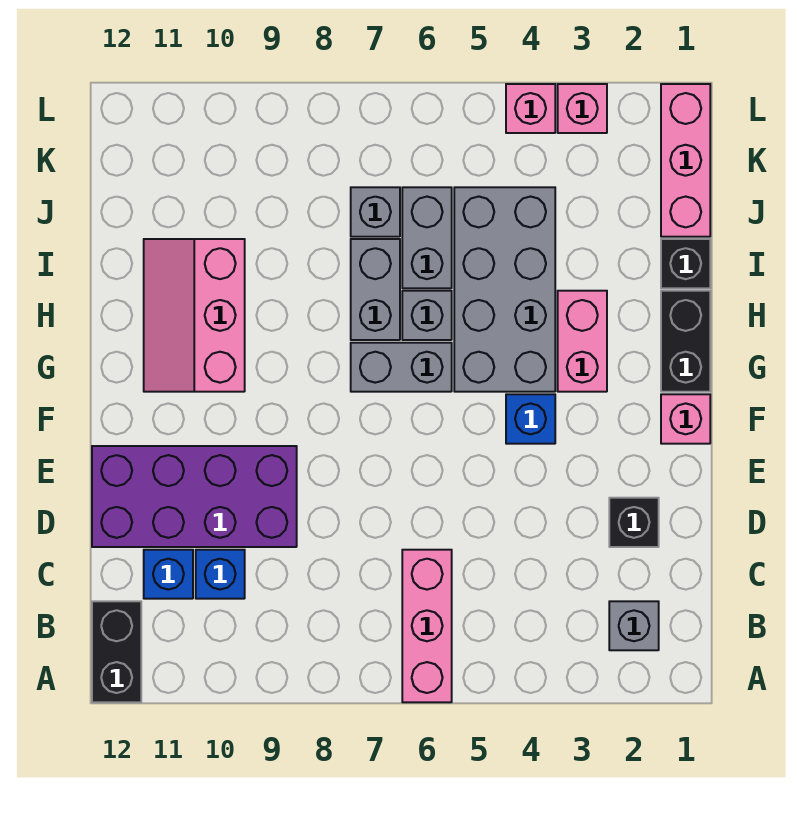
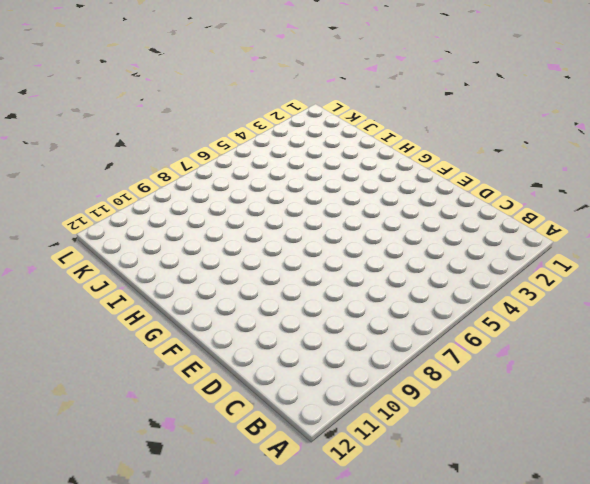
none -> pink 1x3 brick [402,550,452,702]
none -> black 1x2 brick [92,601,141,702]
none -> grey 1x1 brick [609,601,659,650]

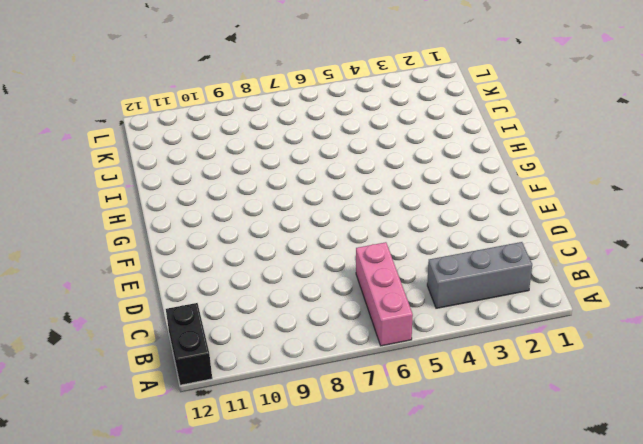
grey 1x3 brick [427,242,532,308] -> grey 1x1 brick [609,601,659,650]
none -> blue 1x1 brick [196,550,245,599]
none -> blue 1x1 brick [144,550,193,599]
none -> black 1x1 brick [609,498,659,547]

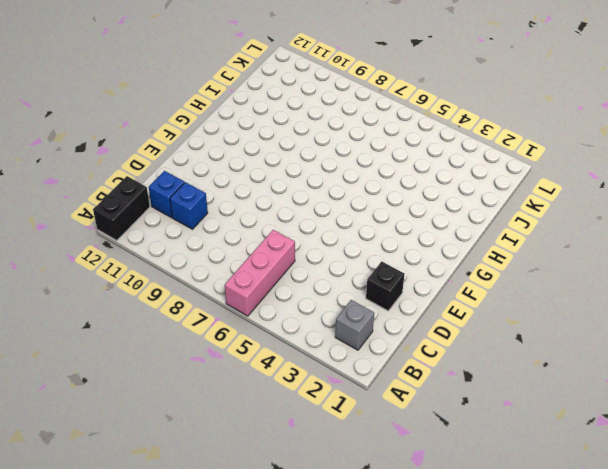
none -> purple 2x4 brick [92,446,297,547]
none -> pink 1x1 brick [661,394,710,444]
none -> blue 1x1 brick [506,394,555,444]

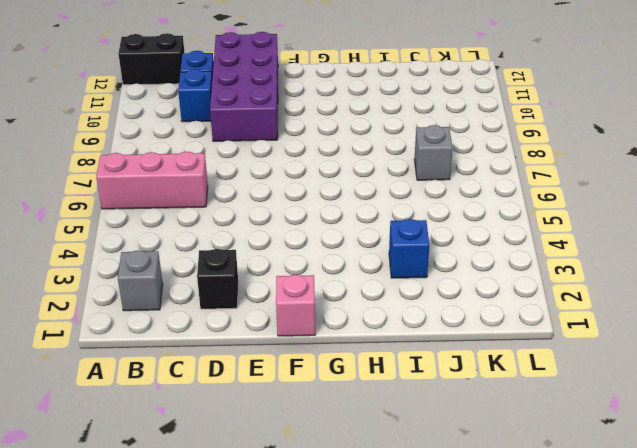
blue 1x1 brick [389,219,429,278] -> blue 1x1 brick moved to [506,394,555,444]
none -> black 1x2 brick [661,291,710,392]
none -> pink 1x2 brick [558,291,607,392]
none -> grey 2x4 brick [454,187,555,392]

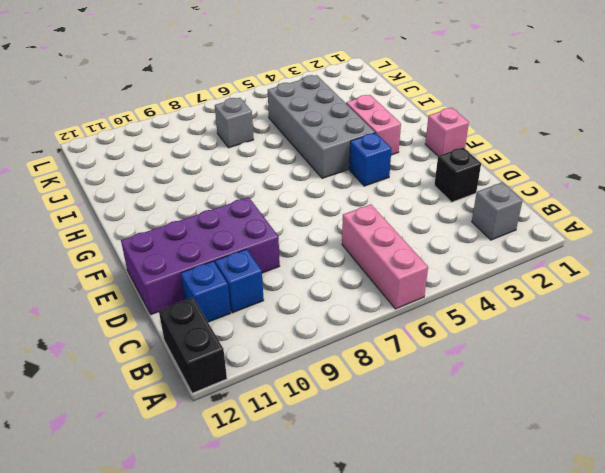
none -> black 1x2 brick [661,291,710,392]
none -> grey 1x2 brick [351,343,452,392]
none -> pink 2x3 slope [144,239,245,392]

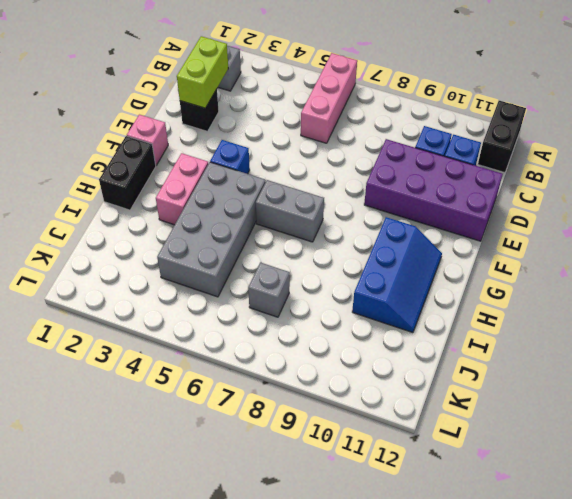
lime 1x2 brick [177,36,228,108] -> none
blue 2x3 slope [352,217,442,333] -> pink 2x3 slope [144,239,245,392]
none -> grey 1x1 brick [402,291,452,340]
none -> grey 1x2 brick [351,239,400,340]
none -> black 1x1 brick [661,239,710,288]

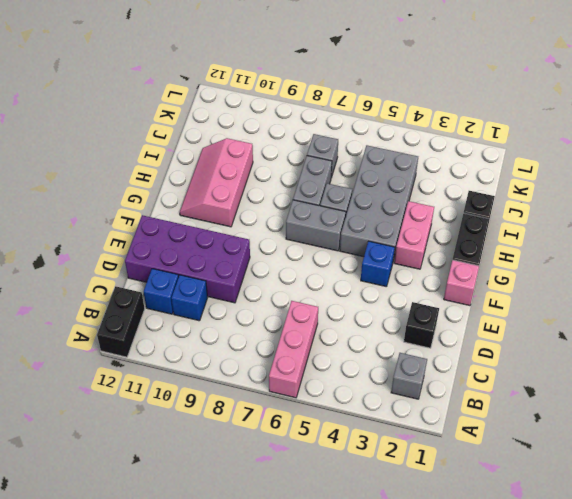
none -> grey 1x2 brick [402,187,452,288]
none -> pink 1x3 brick [661,84,710,237]
none -> pink 1x1 brick [558,84,607,133]

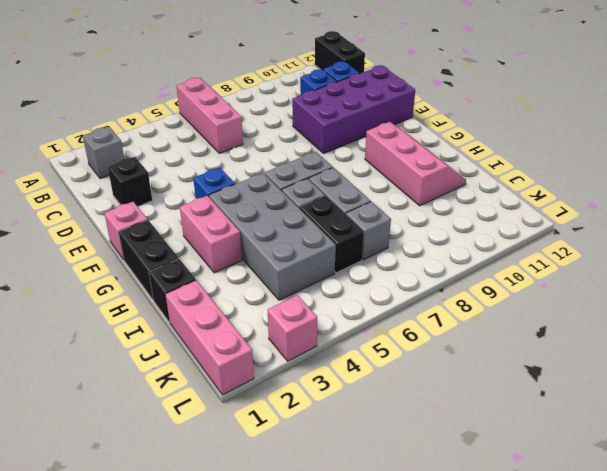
black 1x2 brick [300,196,364,273] -> grey 1x2 brick [402,187,452,288]
none -> pink 1x1 brick [506,84,555,133]

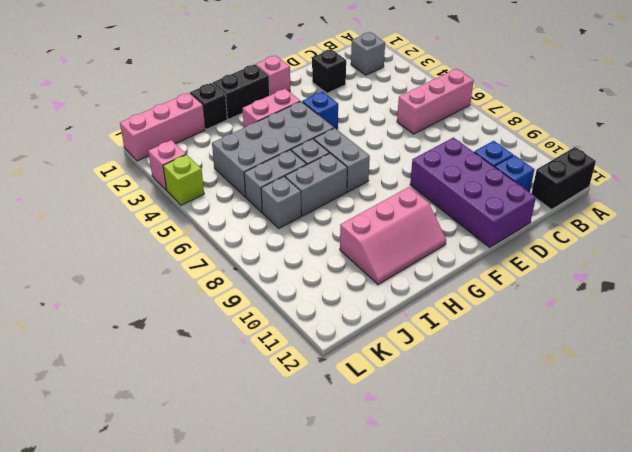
lime 1x1 brick [163,154,204,205] -> pink 1x1 brick [506,84,555,133]

